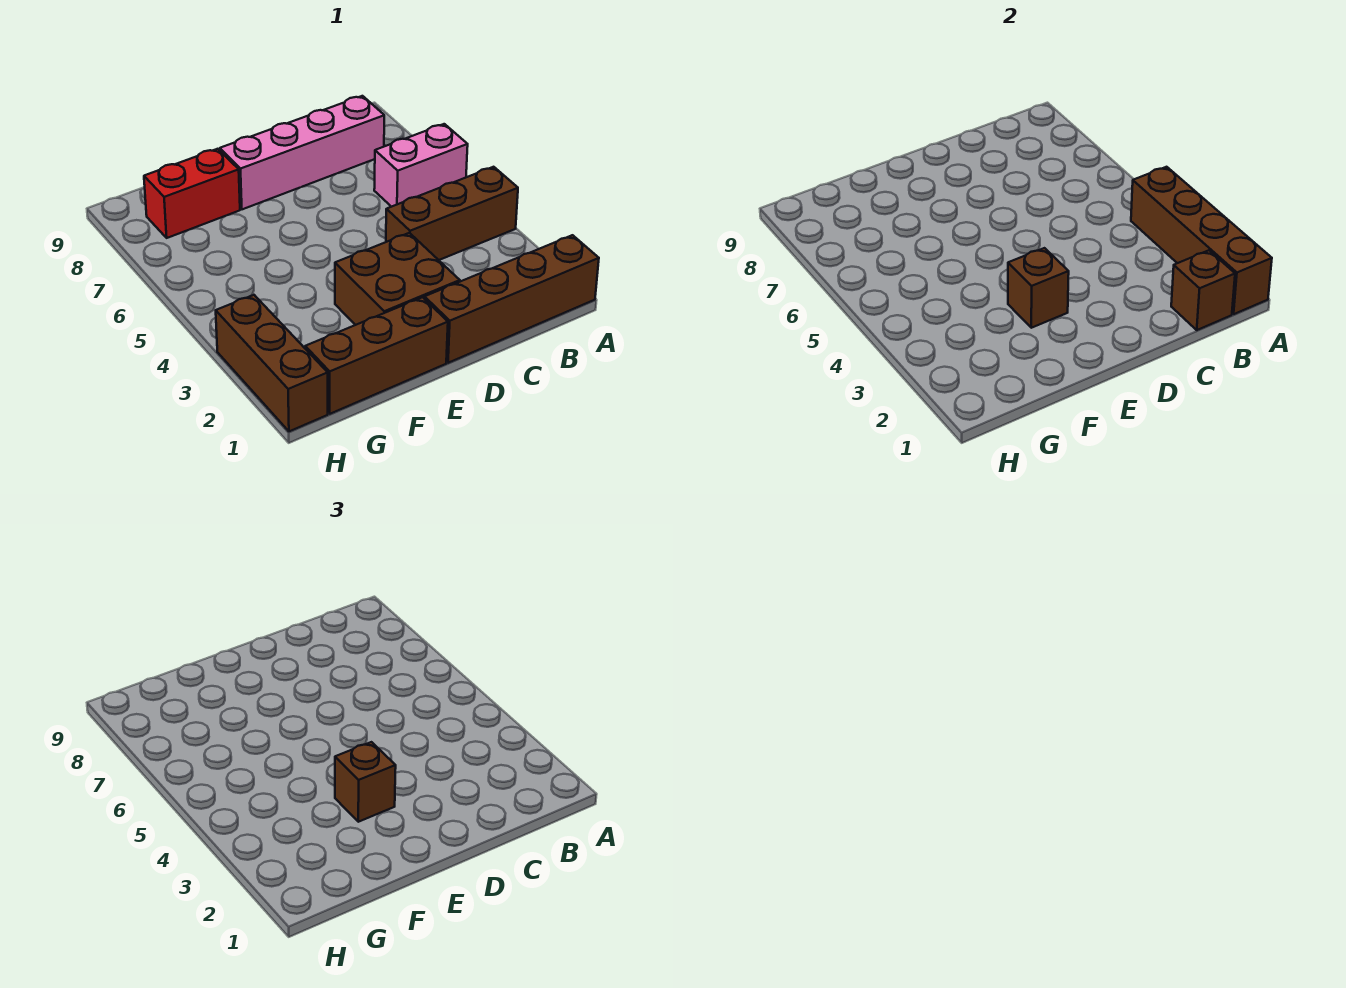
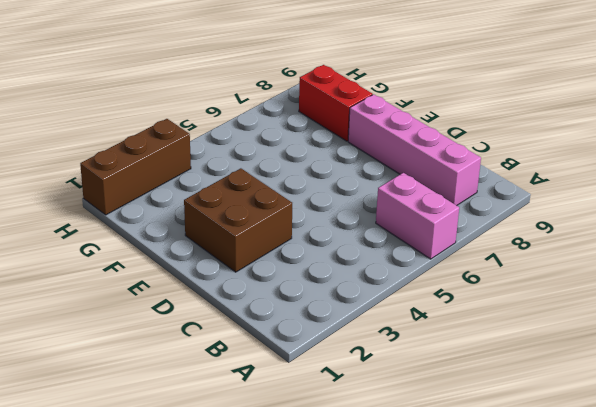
none -> brown 1x4 brick [424,235,599,363]
none -> brown 1x3 brick [386,167,518,260]
none -> brown 1x3 brick [305,297,448,414]

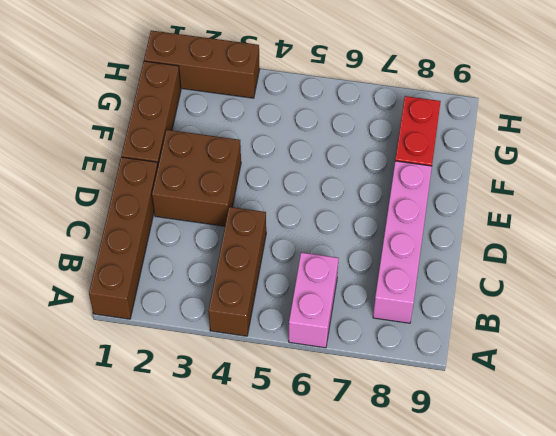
none -> brown 1x4 brick [1131,167,1272,314]
none -> brown 1x1 brick [1171,250,1235,330]
none -> brown 1x1 brick [1008,248,1069,328]

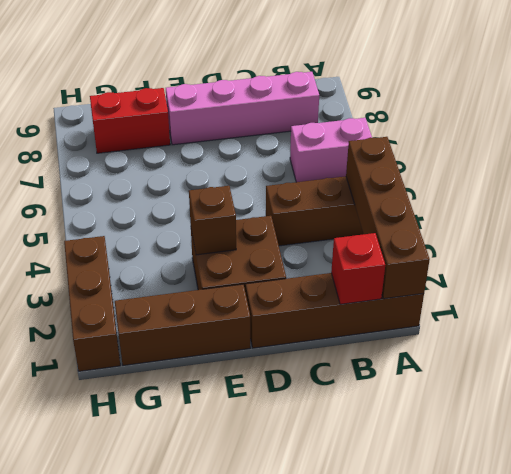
red 1x1 brick [331,233,385,304] -> brown 1x1 brick [1171,250,1235,330]
none -> brown 1x1 brick [335,742,396,822]

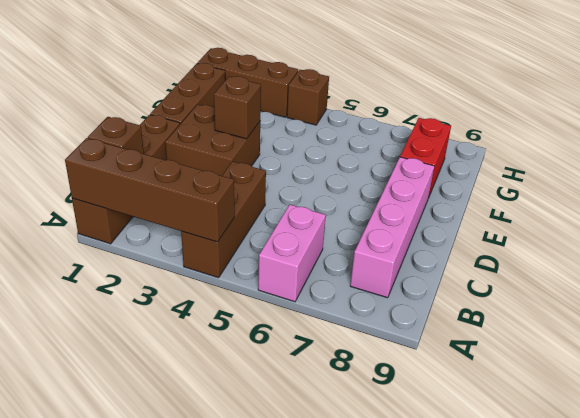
brown 1x1 brick [287,69,329,125] -> brown 1x1 brick moved to [335,742,396,822]

